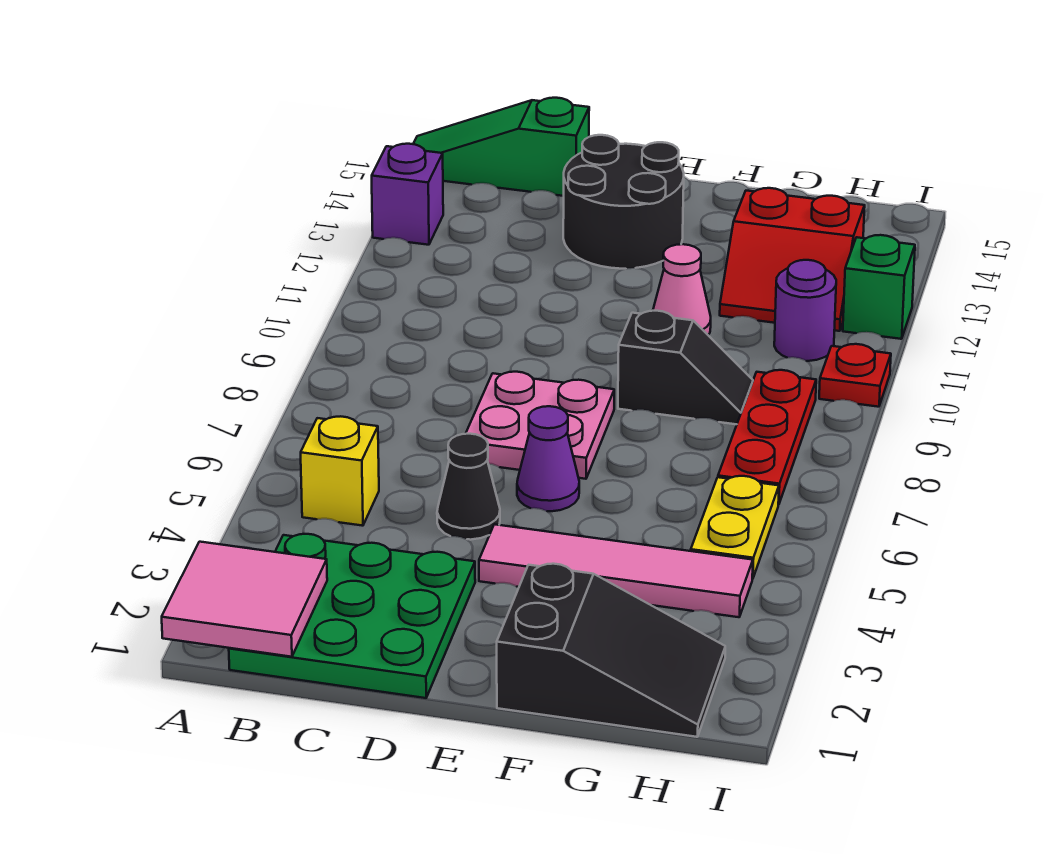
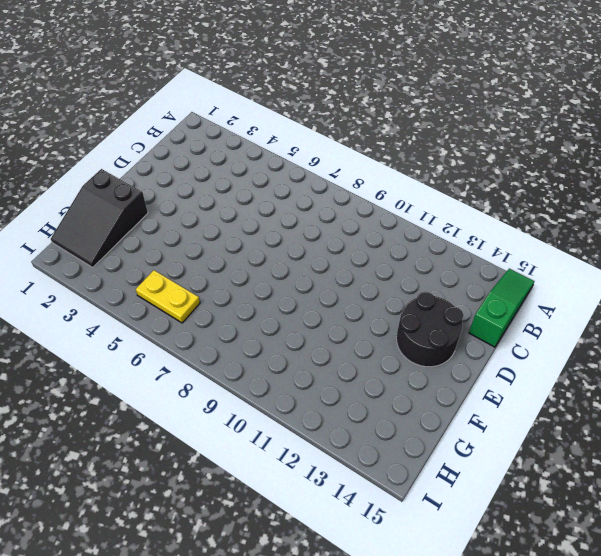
none -> purple 1x1 brick [372,144,443,245]
none -> green 3x3 plate [229,534,475,698]
none -> yellow 1x1 brick [301,416,379,526]

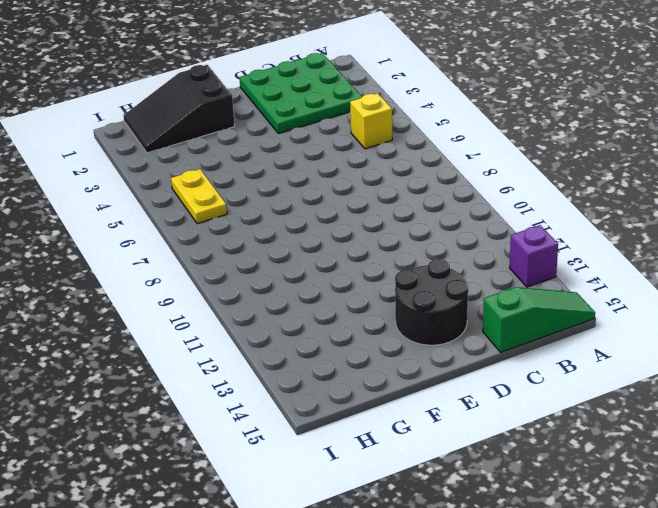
none -> black 1x1 cone [437,434,500,540]
none -> pink 2x2 plate [466,372,614,479]
none -> pink 1x4 tile [479,524,753,617]

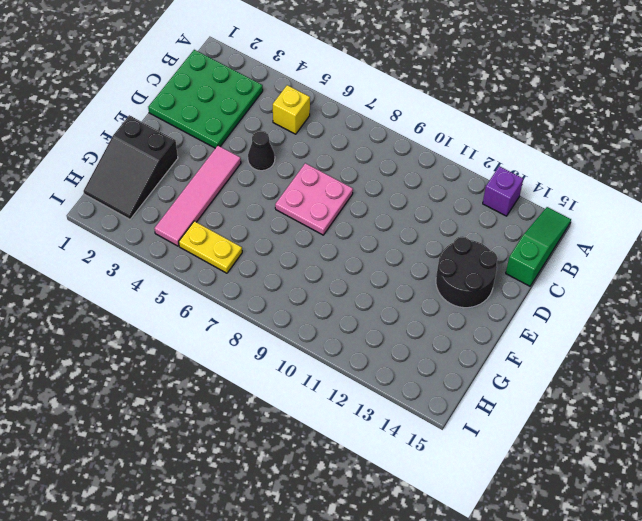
none -> purple 1x1 cone [517,406,579,511]
none -> black 1x2 slope [618,311,753,424]
none -> pink 1x1 cone [653,244,711,335]

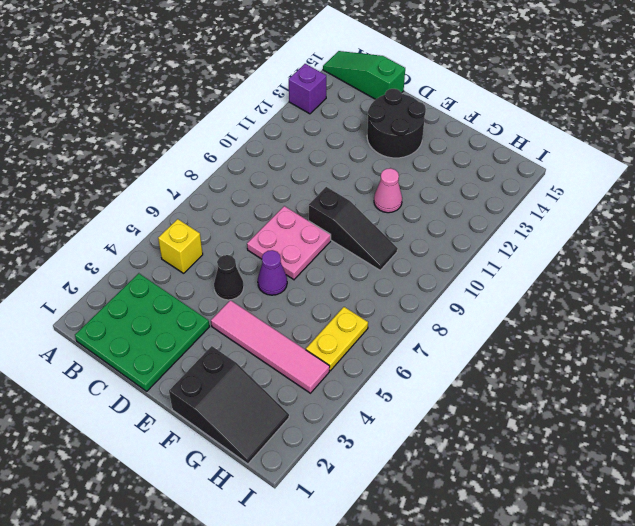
black 1x3 slope [309,187,398,270] -> black 1x2 slope [618,311,753,424]
none -> red 2x2 slope [720,188,865,331]
none -> red 1x3 plate [718,370,816,505]
none -> purple 1x1 round brick [774,260,836,361]

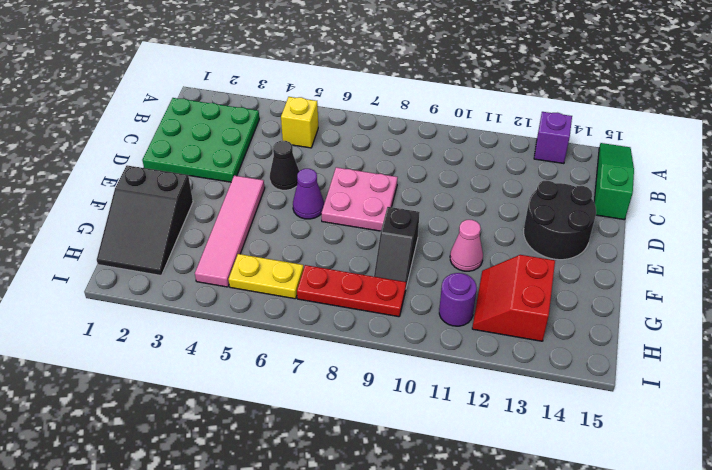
none -> red 1x1 plate [819,344,891,407]
none -> green 1x1 brick [843,235,915,339]
none -> pink 2x2 tile [162,542,327,657]

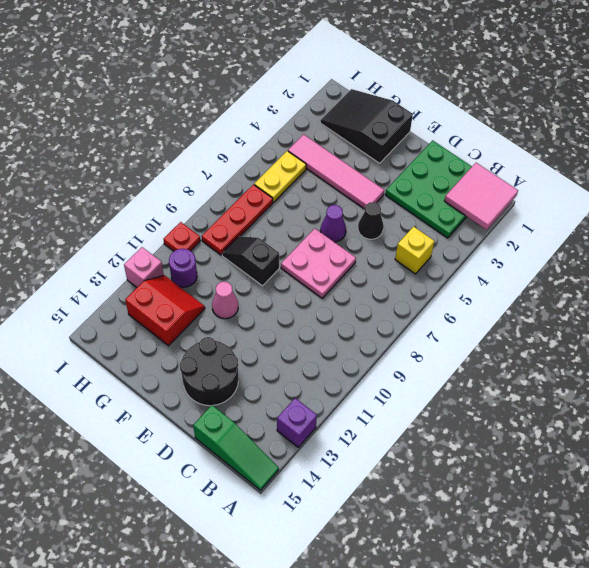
pink 1x1 brick [124,247,164,287] -> green 1x1 brick [843,235,915,339]

